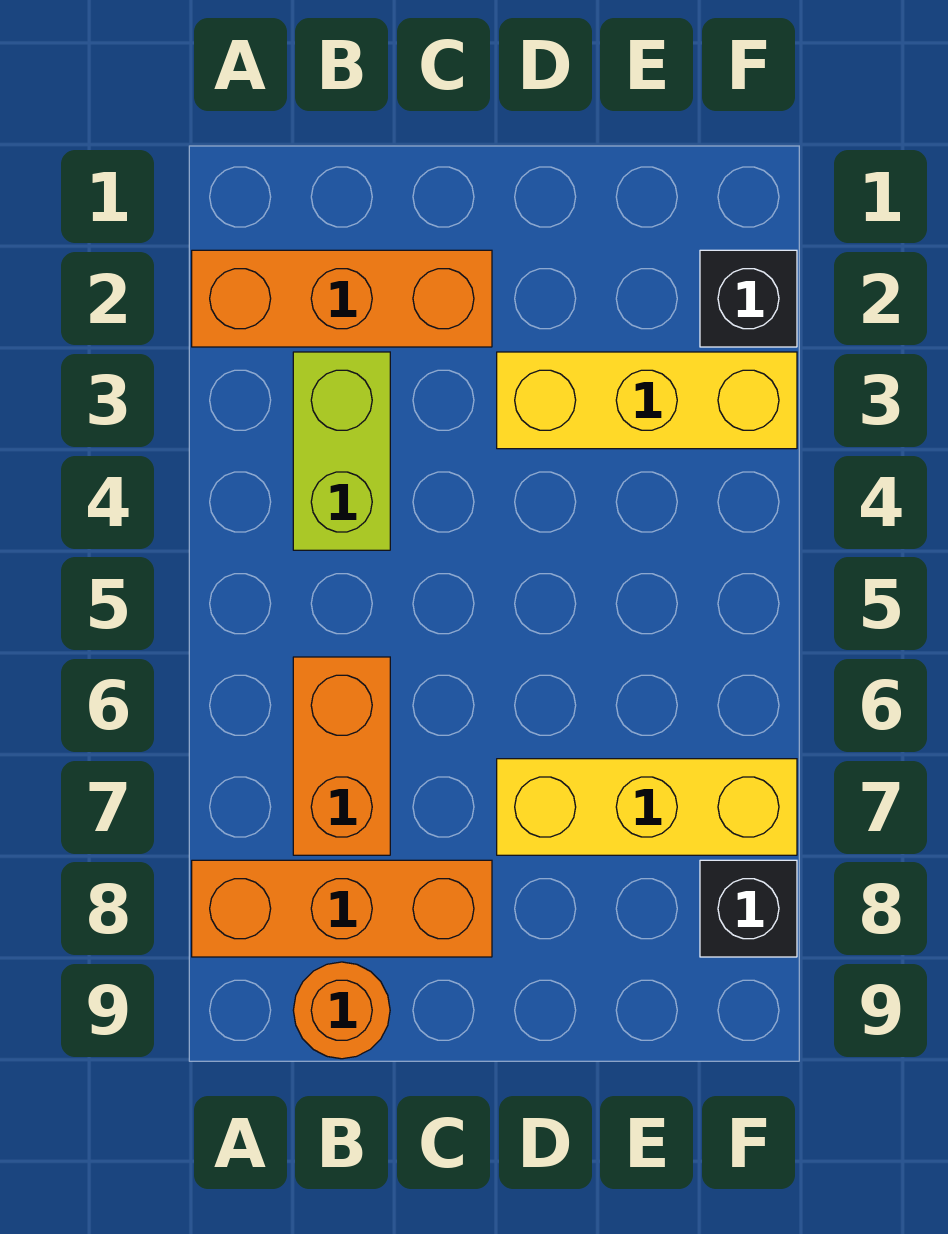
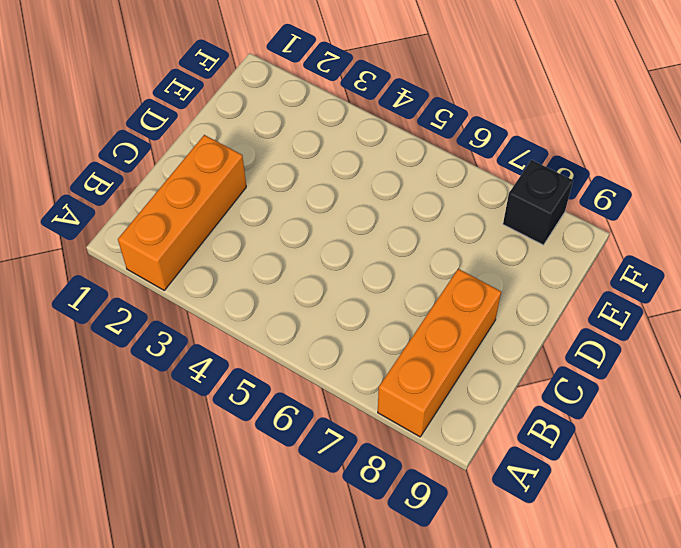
none -> lime 1x2 brick [293,352,390,550]
none -> orange 1x2 brick [293,657,390,855]

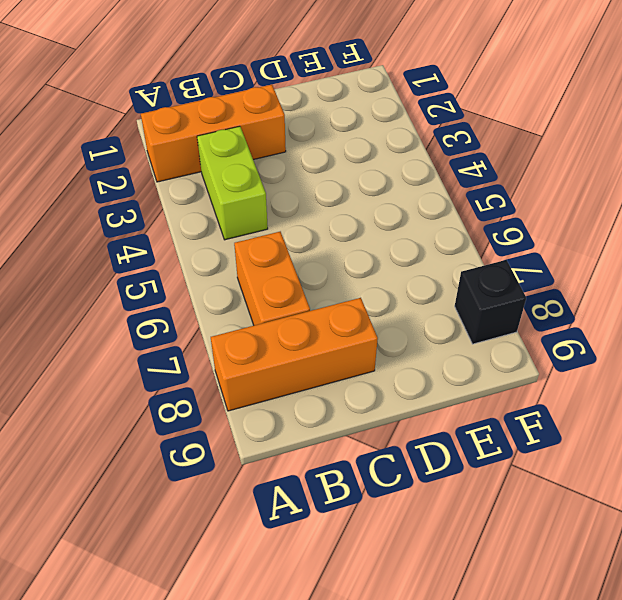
none -> orange 1x1 round brick [293,962,390,1059]
none -> yellow 1x3 brick [497,352,797,449]

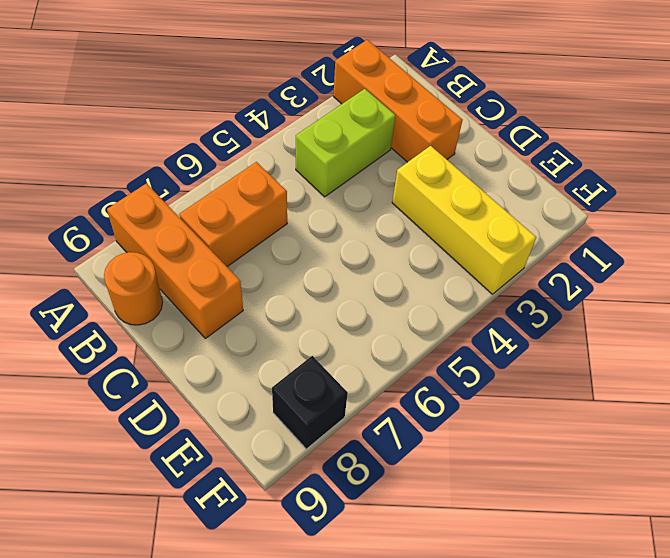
none -> yellow 1x3 brick [497,759,797,855]
none -> black 1x1 brick [700,250,797,347]

